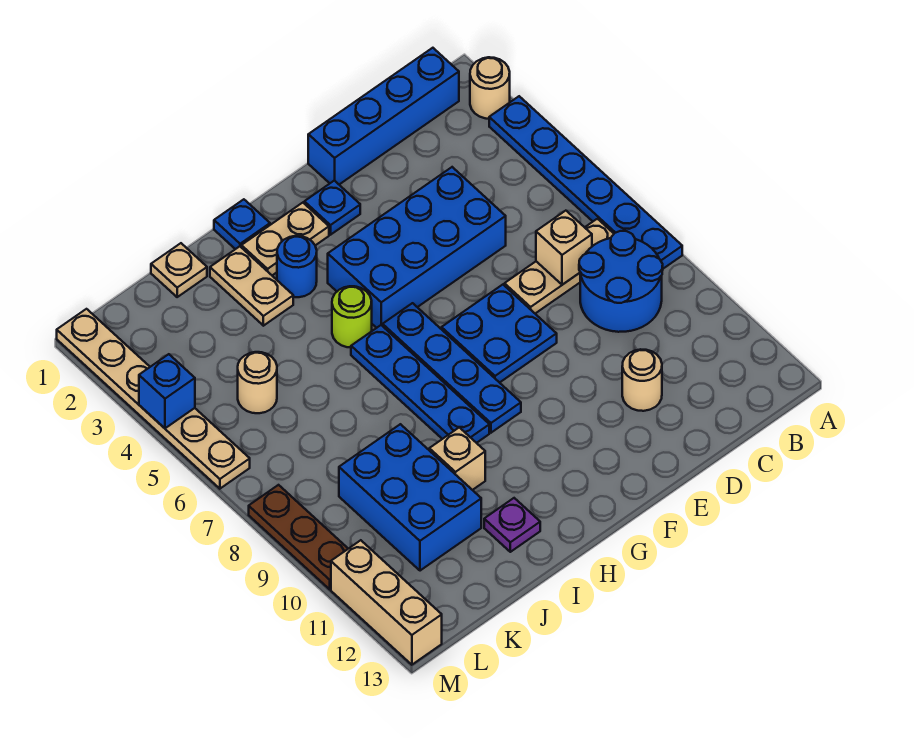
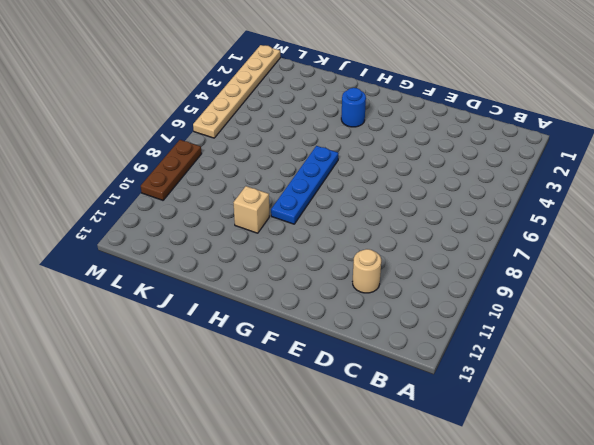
none -> tan 1x1 round brick [470,57,510,119]
none -> blue 1x6 plate [489,96,682,269]
none -> blue 1x4 brick [308,48,459,184]

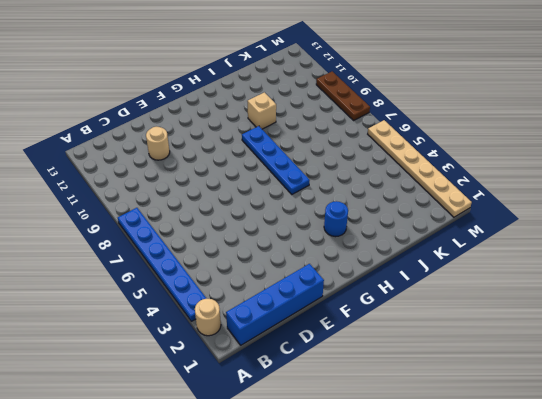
none -> tan 1x3 plate [504,219,614,313]
none -> blue 2x2 round brick [579,231,663,332]
none -> blue 2x4 brick [328,167,506,328]

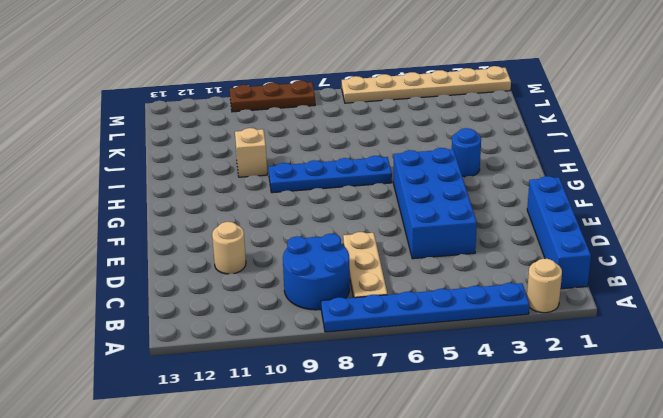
none -> blue 2x2 plate [442,285,557,383]
none -> blue 1x1 plate [304,181,360,235]
none -> tan 1x2 plate [241,203,329,275]

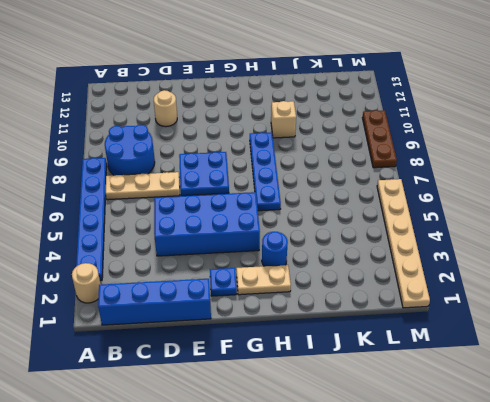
none -> blue 1x4 plate [383,303,521,433]
none -> blue 1x1 plate [214,199,270,249]
none -> lime 1x1 round brick [332,286,372,348]

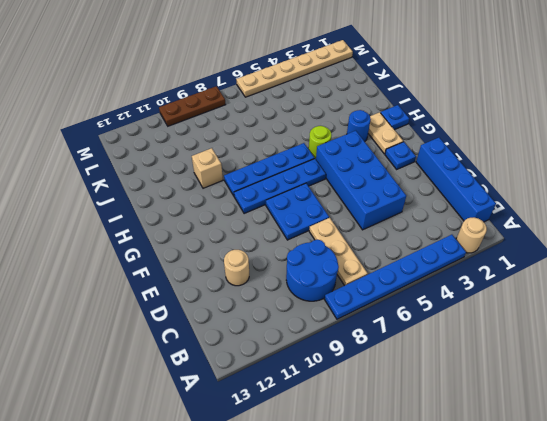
none -> tan 1x2 plate [210,246,293,326]
none -> purple 1x1 plate [484,498,540,552]
none -> tan 1x1 plate [151,243,207,297]

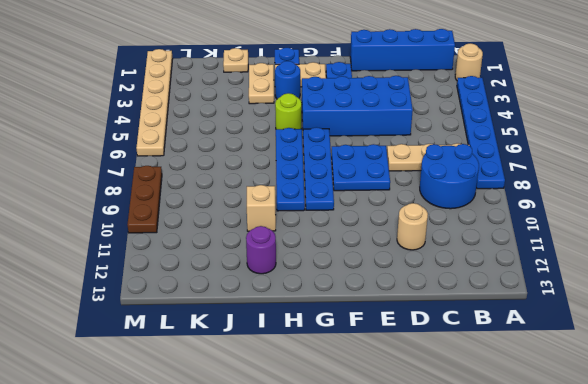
purple 1x1 round brick [246,226,276,274] -> purple 1x1 plate [484,498,540,552]
none -> blue 2x3 brick [339,424,481,571]
none -> tan 1x1 round brick [238,352,277,413]
none -> tan 1x3 brick [331,540,442,665]

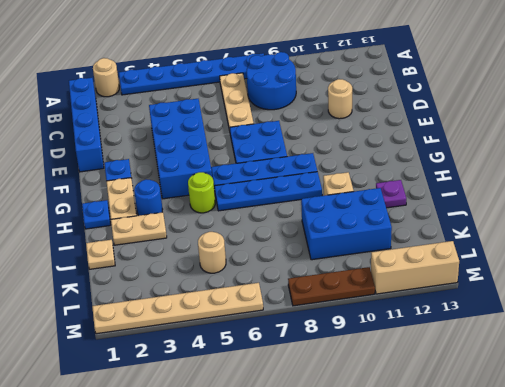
none -> tan 1x1 brick [536,211,592,285]
none -> blue 1x1 brick [139,354,195,428]

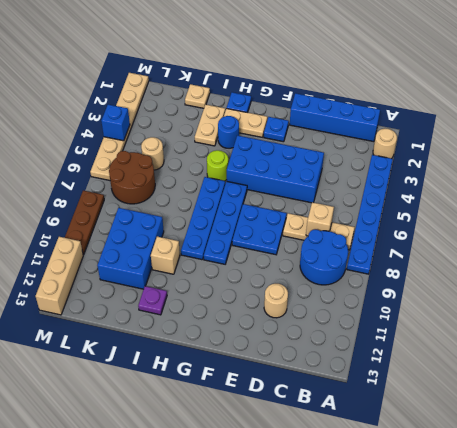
brown 2x2 round brick [109,151,155,204] -> none

